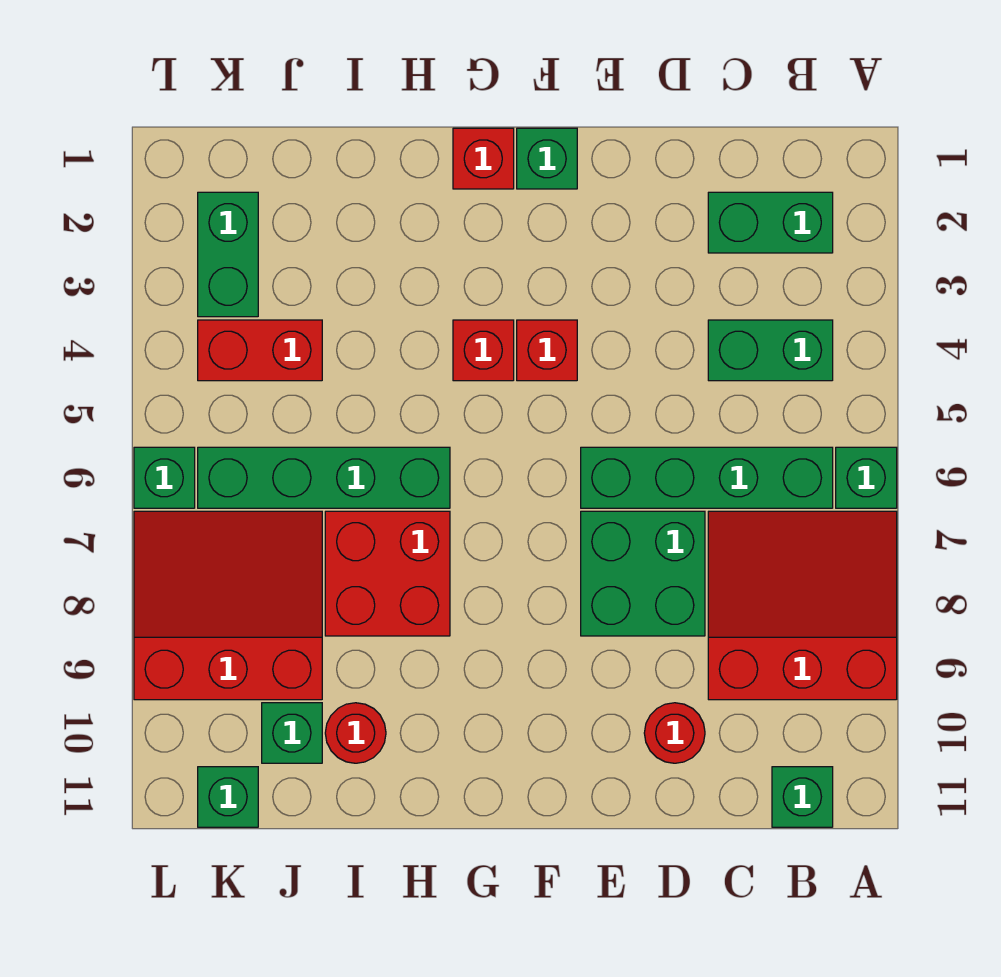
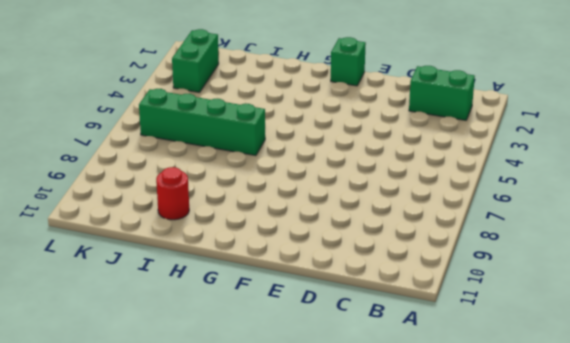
none -> green 1x1 brick [836,447,897,508]
none -> red 3x3 slope [708,511,897,700]
none -> green 1x2 brick [708,320,833,381]

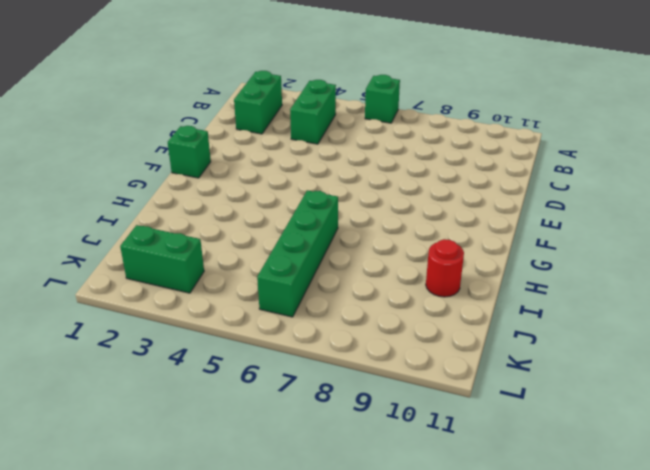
none -> red 3x3 slope [708,511,897,700]
none -> green 1x4 brick [581,447,833,508]
none -> green 1x1 brick [772,767,833,827]

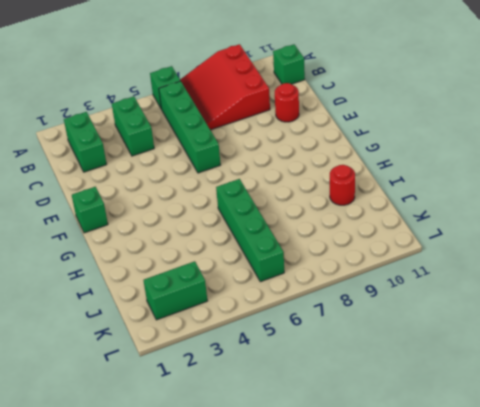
none -> green 2x2 brick [581,511,705,636]
none -> red 1x1 brick [517,320,577,381]
none -> red 1x1 brick [453,128,514,189]

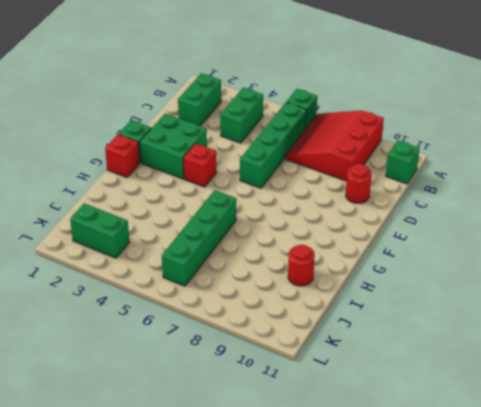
green 2x2 brick [140,114,207,179] -> green 2x2 brick moved to [581,511,705,636]
none -> red 1x1 brick [453,320,514,381]
none -> red 2x2 brick [325,511,450,636]
none -> red 1x2 brick [198,320,322,381]

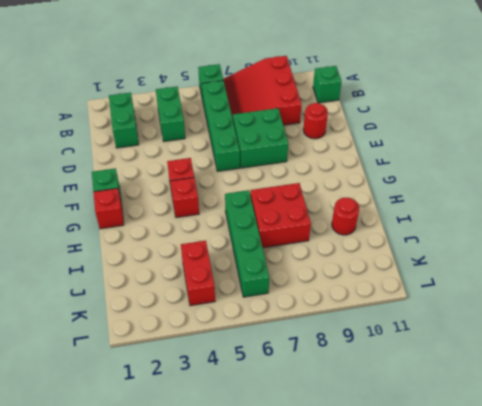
none -> red 3x3 slope [134,511,322,700]
none -> green 1x1 brick [262,703,322,763]
none -> green 1x2 brick [198,192,258,317]

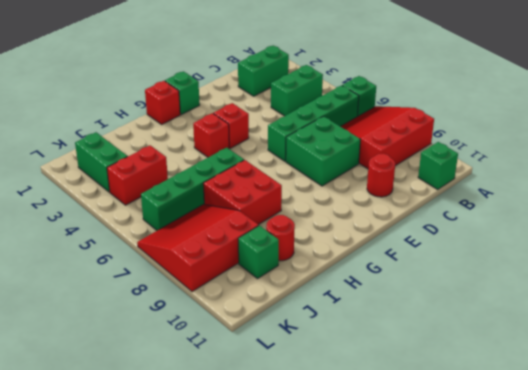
none -> green 1x1 brick [198,767,258,827]
none -> green 1x1 brick [134,447,195,508]

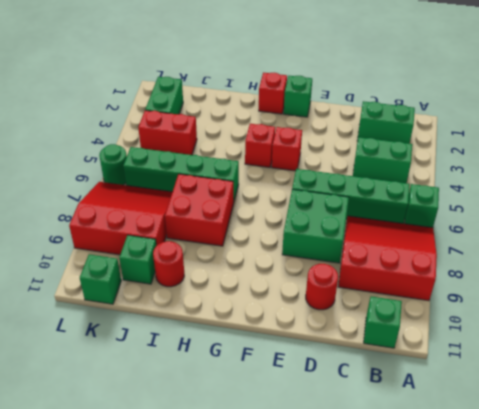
green 1x1 round brick [99,144,127,185] -> green 1x1 brick [134,447,195,508]

